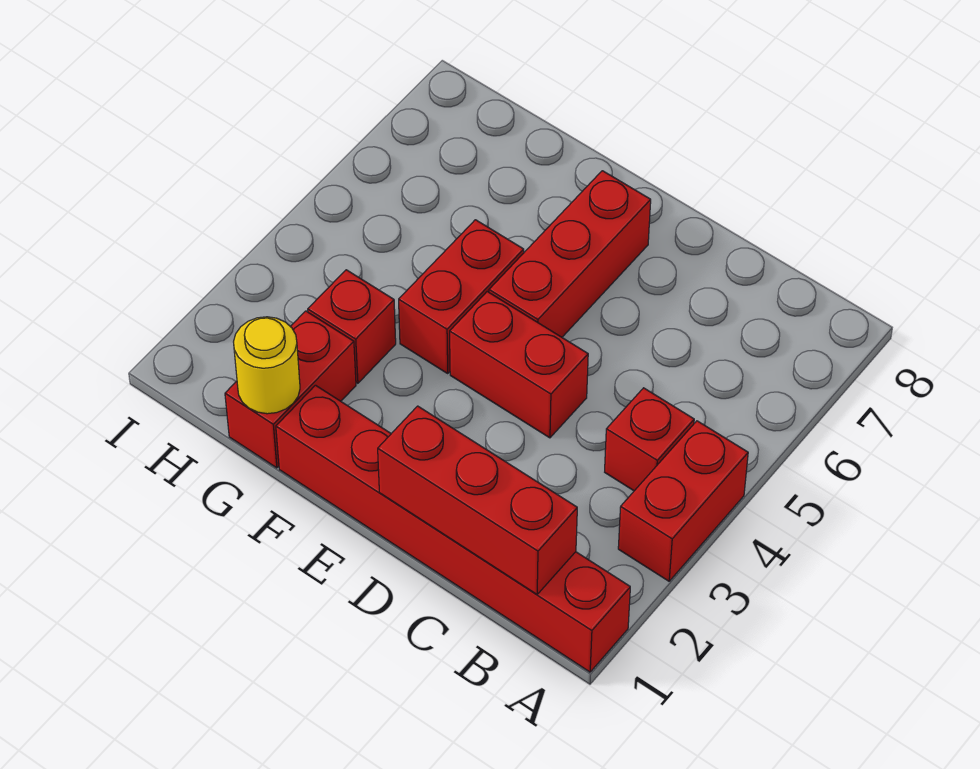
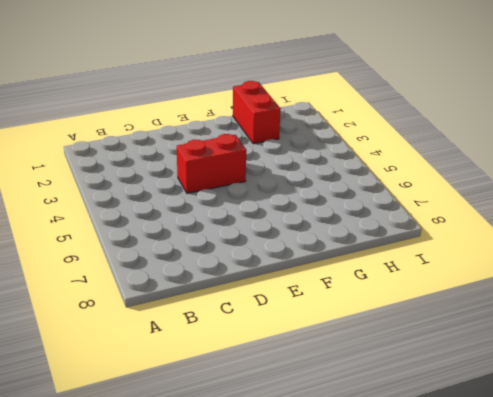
none -> red 1x6 brick [276,385,630,672]
none -> red 1x2 brick [618,421,748,581]

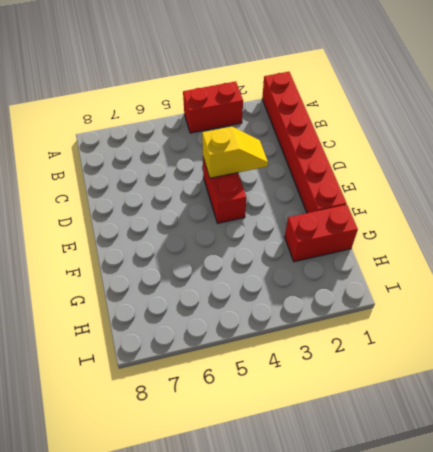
yellow 1x2 slope [202,127,268,178] -> none
none -> red 1x1 brick [605,388,694,491]
none -> red 1x3 brick [489,171,651,337]

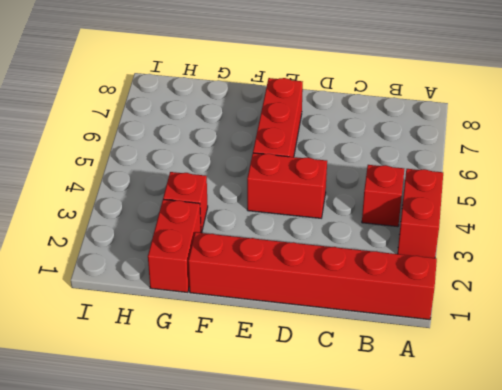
none -> red 1x2 brick [399,220,524,373]
none -> red 1x3 brick [378,406,577,595]

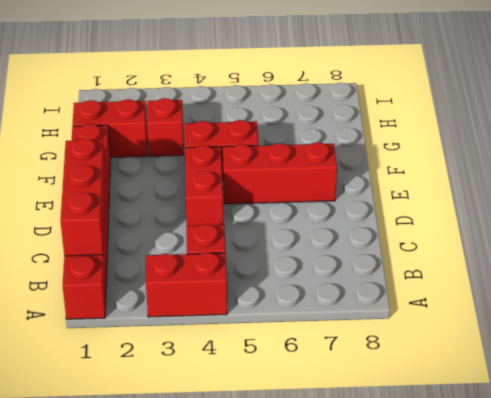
none -> yellow 1x1 round brick [234,317,300,414]

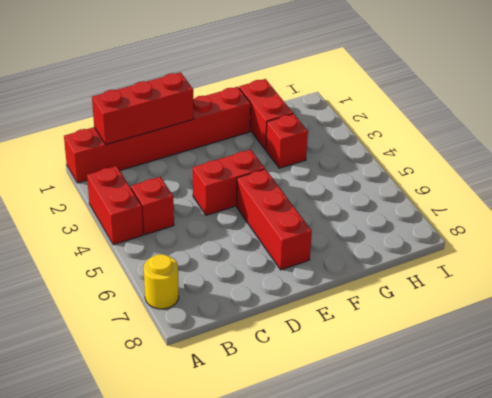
yellow 1x1 round brick [144,254,179,309] -> yellow 1x1 round brick moved to [234,317,300,414]
none -> red 1x2 brick [399,220,524,373]

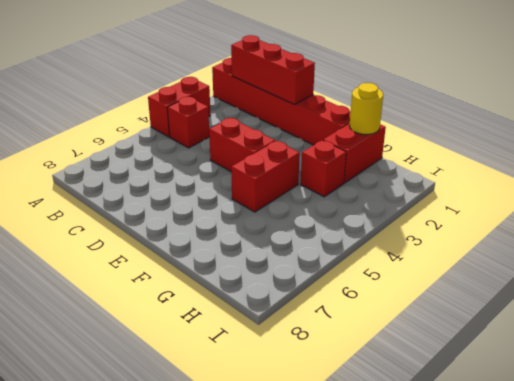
none -> red 1x3 brick [489,171,651,337]

